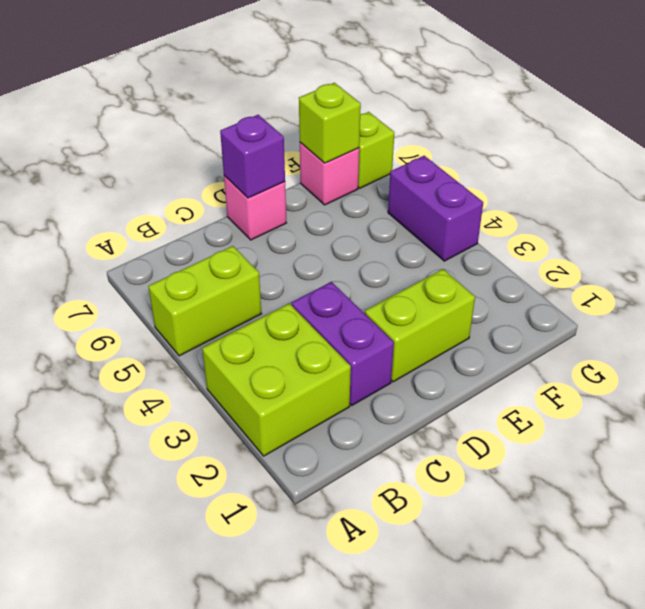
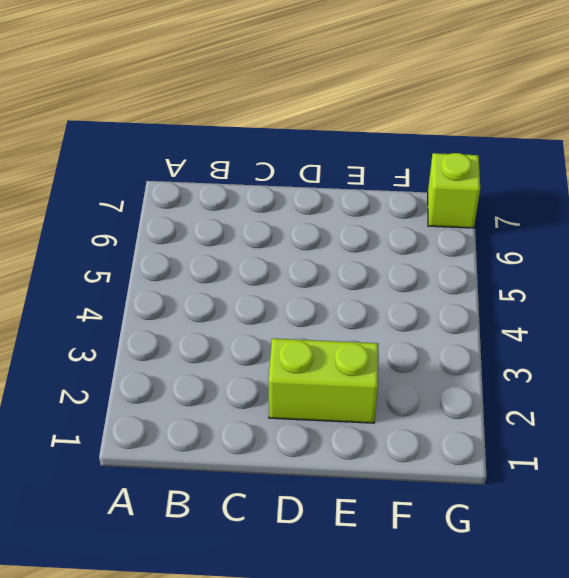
none -> lime 2x2 brick [202,303,351,456]
none -> lime 1x2 brick [148,246,262,356]

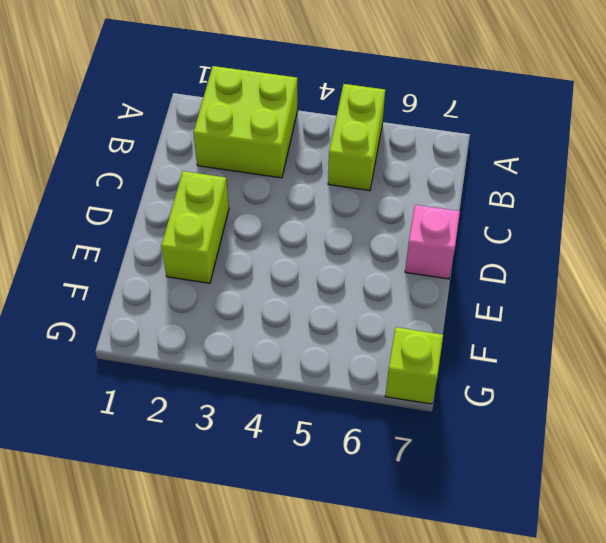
none -> purple 1x2 brick [292,282,394,405]
none -> pink 1x1 brick [300,143,359,205]

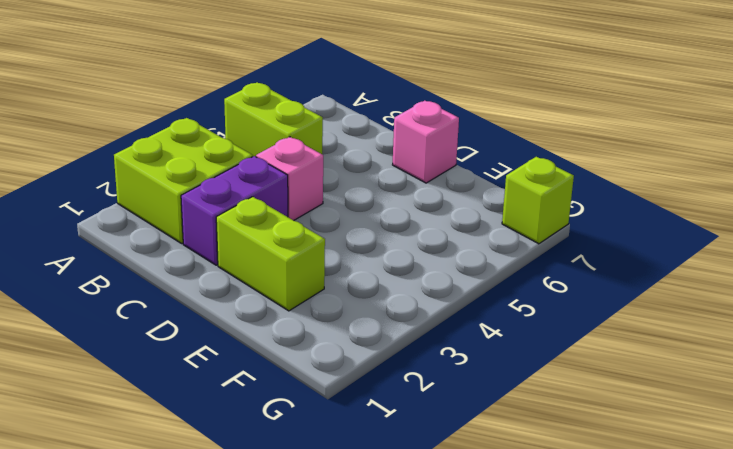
pink 1x1 brick [256,137,323,221] -> pink 1x1 brick moved to [300,143,359,205]
none -> purple 1x2 brick [388,156,483,261]
none -> purple 1x1 brick [220,115,285,198]

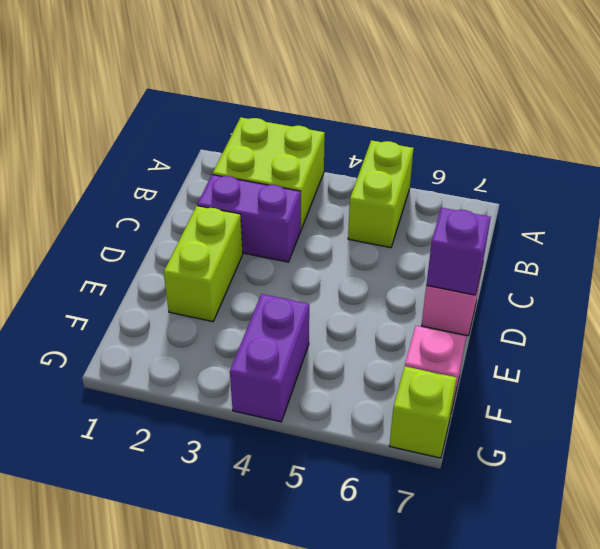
purple 1x2 brick [230,294,309,422] -> purple 1x2 brick turned to [388,156,483,261]
none -> lime 1x1 brick [299,83,361,163]

